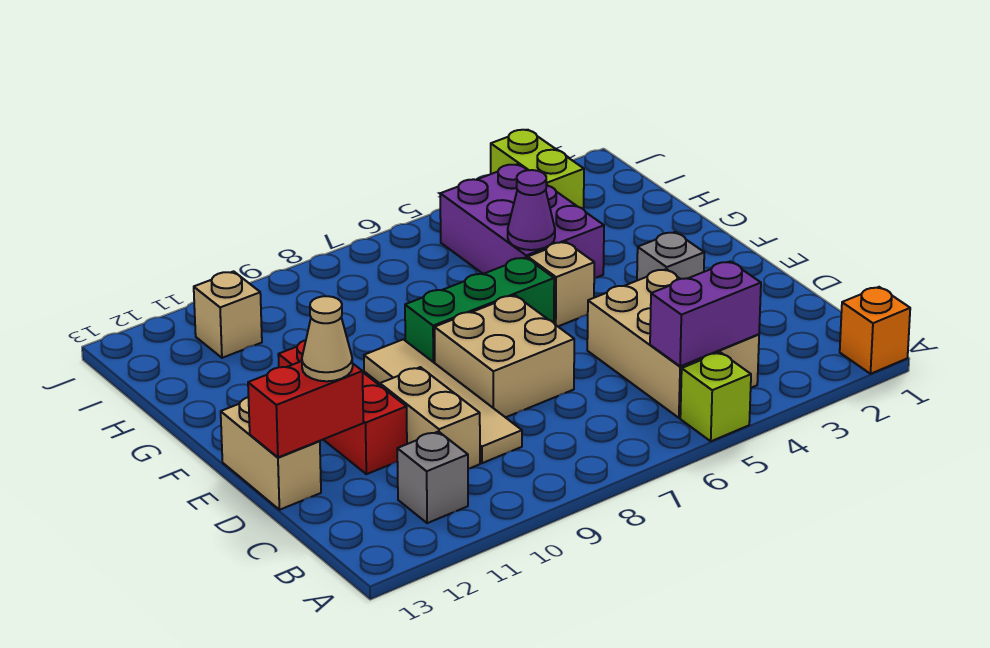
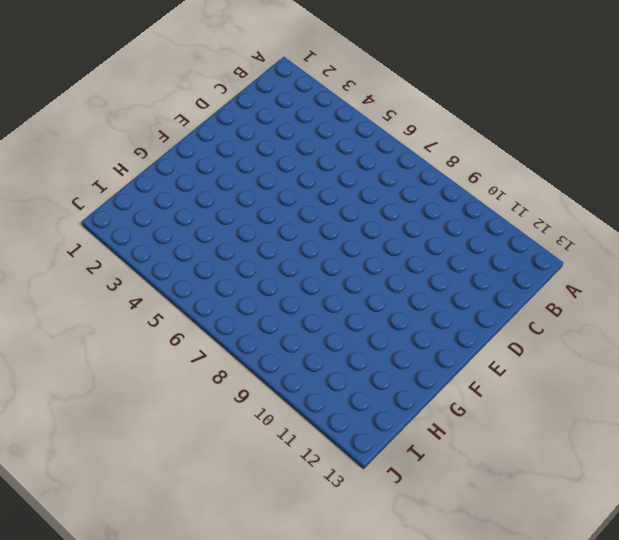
none -> orange 1x1 brick [840,287,910,374]
none -> lime 1x1 brick [680,352,751,441]
none -> tan 2x3 brick [587,269,759,418]

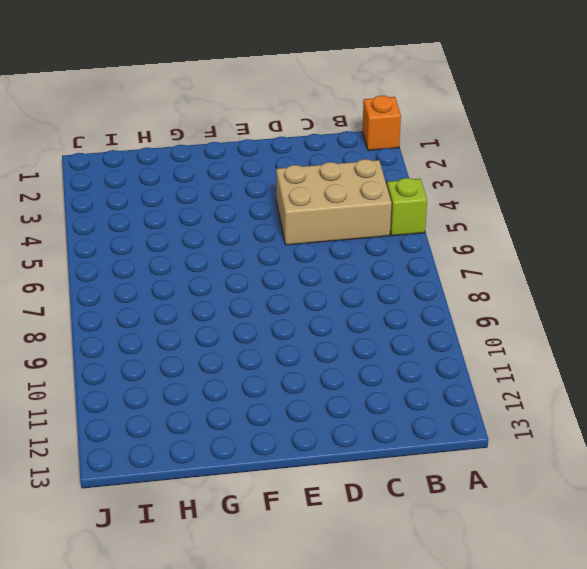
none -> grey 1x1 brick [397,432,468,523]
none -> tan 1x4 tile [364,339,522,463]
none -> tan 1x2 brick [380,367,480,469]

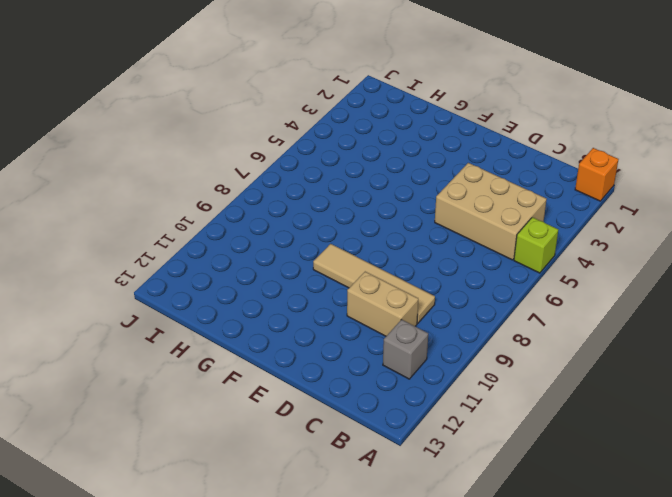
none -> tan 2x2 brick [435,295,574,418]
none -> red 1x3 brick [278,340,407,474]
none -> tan 1x2 brick [221,397,321,510]

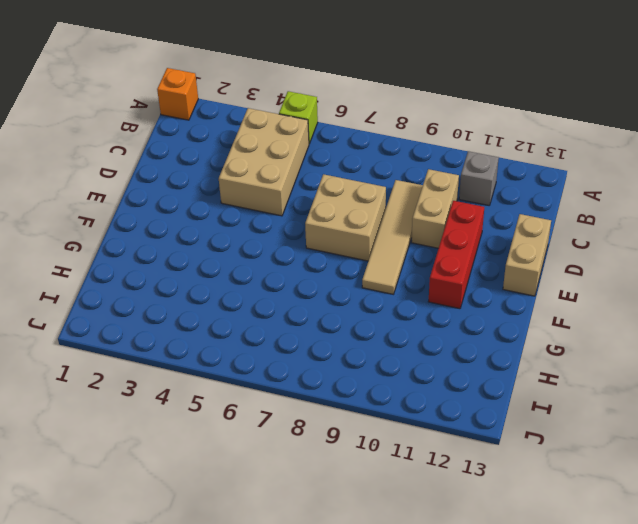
none -> grey 1x1 brick [637,232,704,281]
none -> tan 1x1 brick [528,242,594,326]
none -> green 1x3 brick [405,257,554,363]

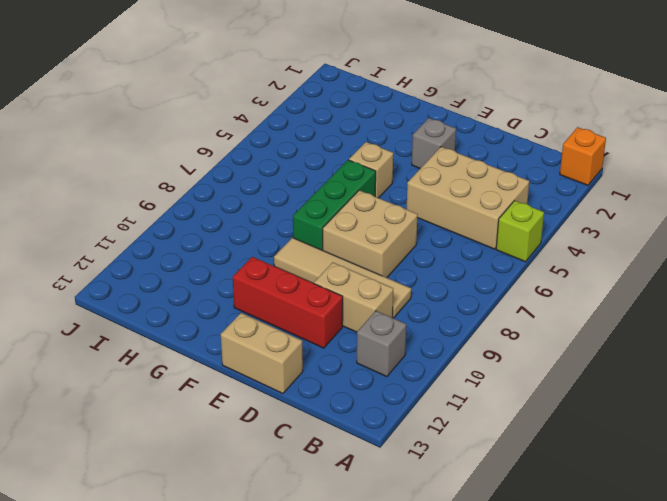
none -> purple 2x3 brick [440,164,604,278]
none -> lime 1x2 brick [491,130,584,209]
none -> tan 1x1 brick [194,271,262,358]

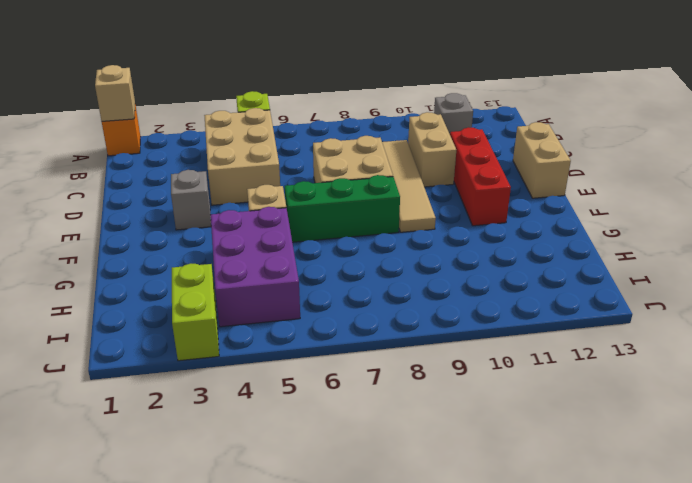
tan 1x1 brick [95,65,135,121] -> tan 1x1 brick moved to [194,271,262,358]
none -> purple 1x2 brick [650,261,761,366]
none -> red 1x2 brick [248,361,363,457]
none -> purple 1x1 cone [508,170,555,250]

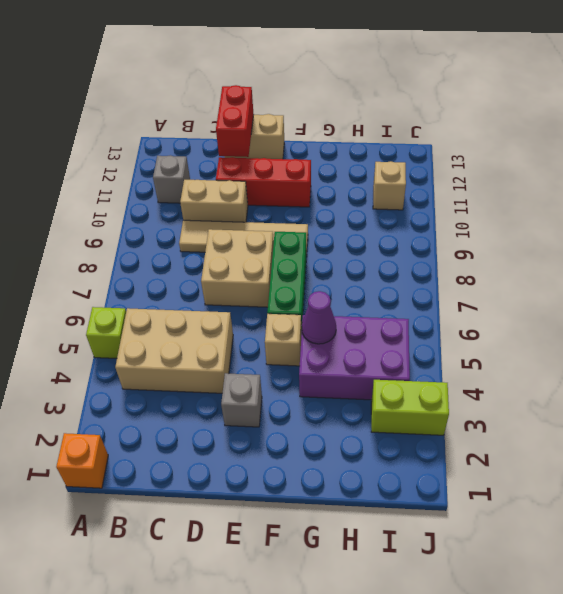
none -> purple 1x2 brick [650,261,761,366]
none -> tan 1x1 cone [302,296,353,381]

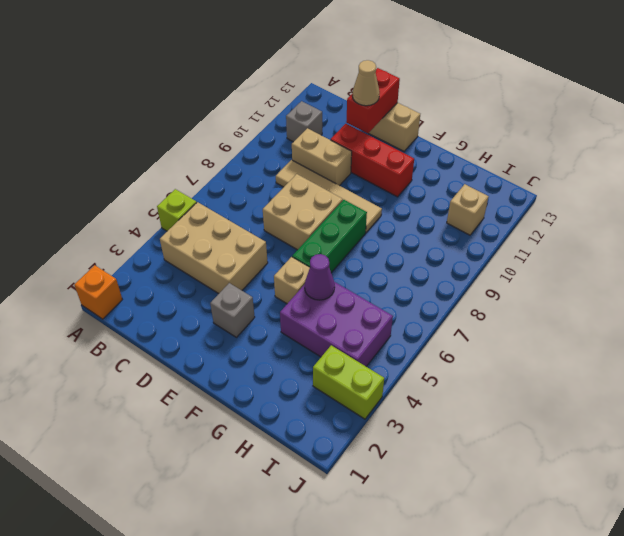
none -> purple 1x2 brick [650,261,761,366]

